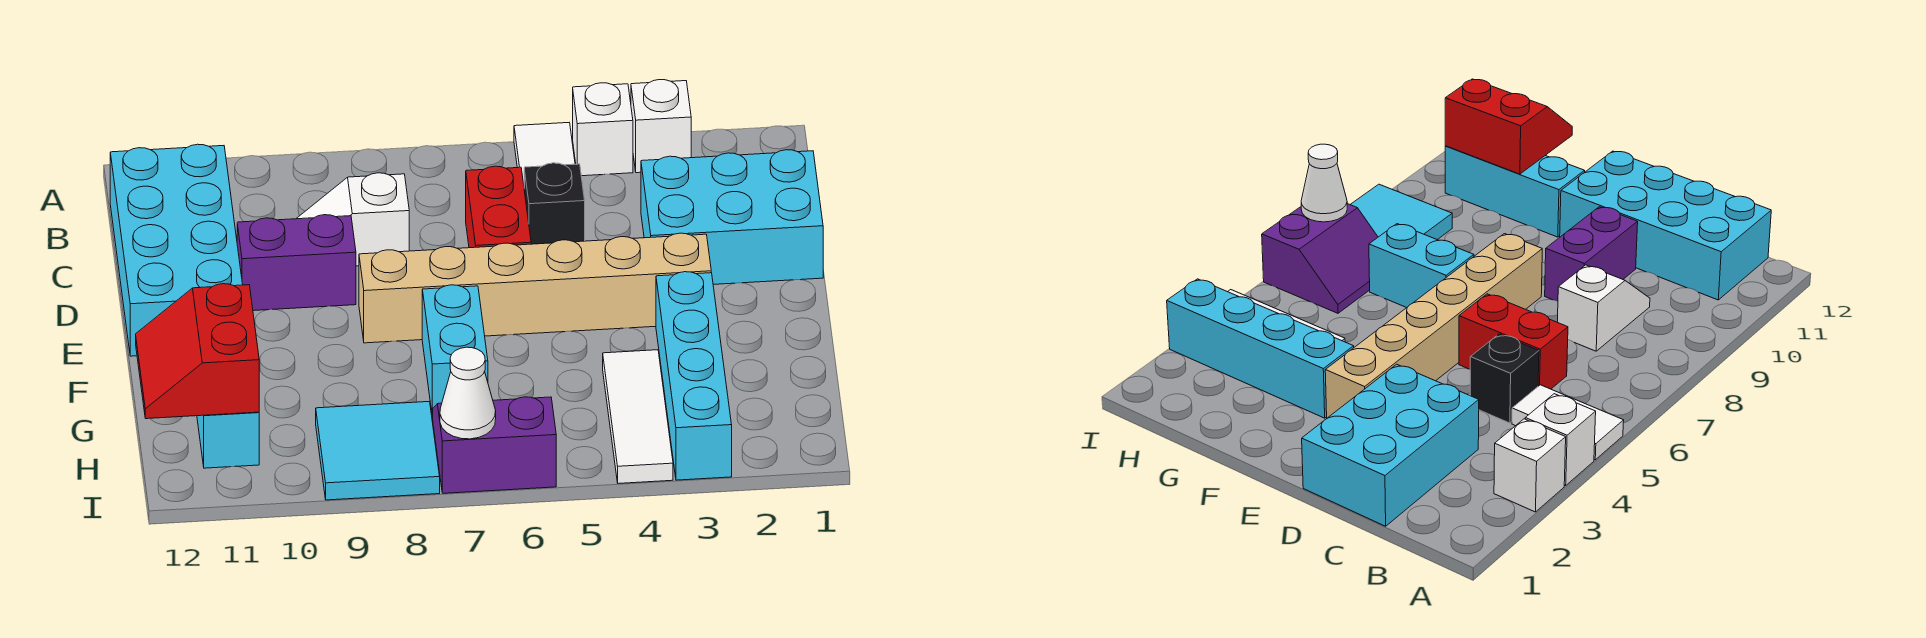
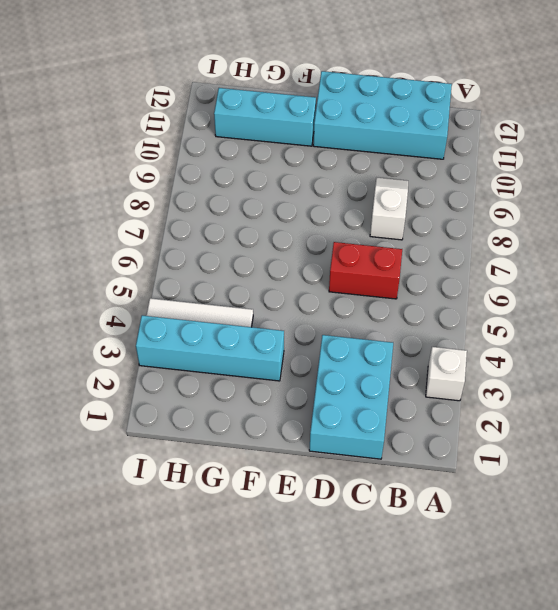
none -> white 1x1 brick [573,83,633,176]
none -> white 1x2 tile [514,123,575,184]
none -> black 1x1 brick [524,163,585,244]

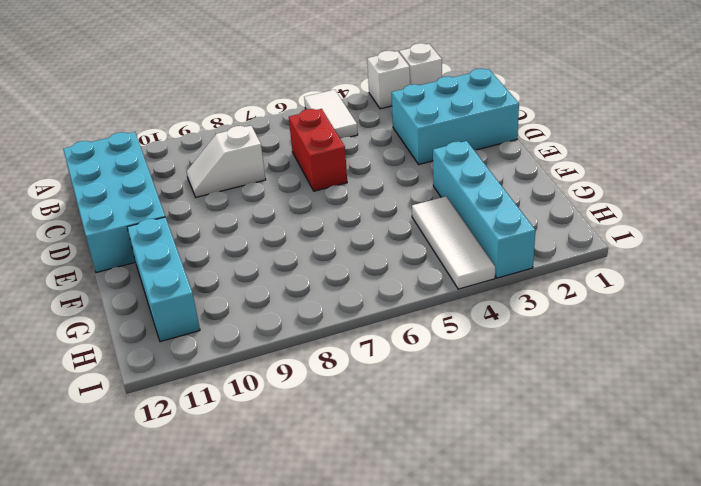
white 1x1 brick [399,43,442,85] -> white 1x1 brick moved to [573,83,633,176]
none -> black 1x1 brick [524,163,585,244]
none -> purple 1x2 brick [237,215,356,311]
none -> tan 1x6 brick [359,233,711,343]

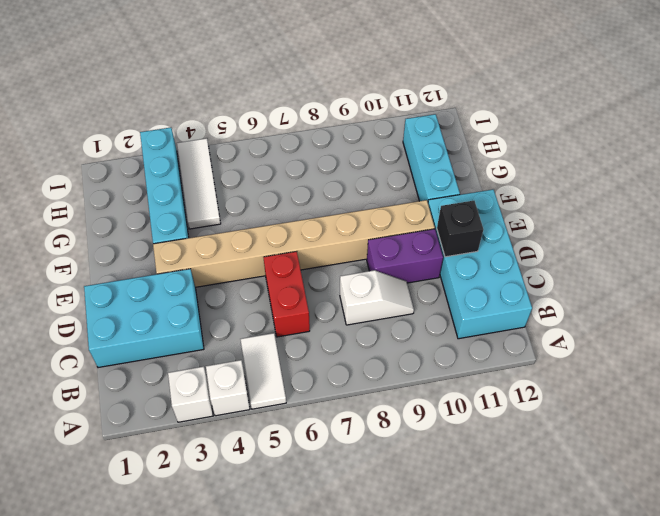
black 1x1 brick [437,201,483,257] -> black 1x1 brick moved to [524,163,585,244]
tan 1x8 brick [153,200,435,287] -> tan 1x6 brick [359,233,711,343]
none -> cyan 1x2 brick [422,285,488,416]
none -> purple 2x2 slope [433,397,556,493]
none -> cyan 2x2 tile [316,402,440,500]

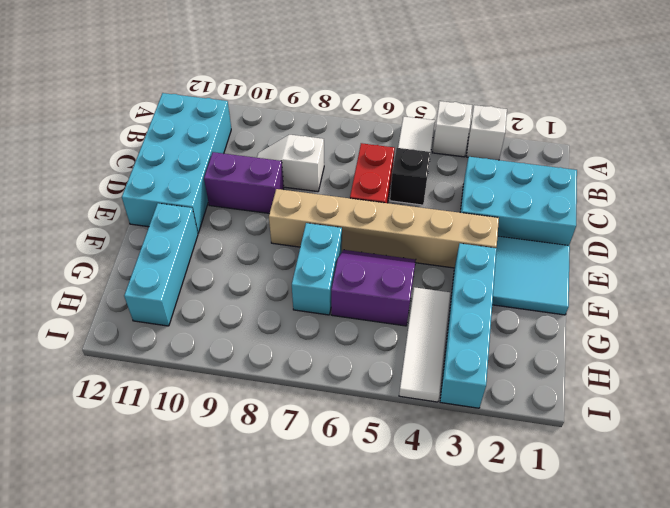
cyan 2x2 tile [492,236,570,315] -> cyan 2x2 tile moved to [316,402,440,500]
purple 2x2 slope [331,250,416,326] -> purple 2x2 slope moved to [433,397,556,493]
none -> red 2x2 slope [136,284,259,419]
none -> white 1x1 cone [440,347,496,439]

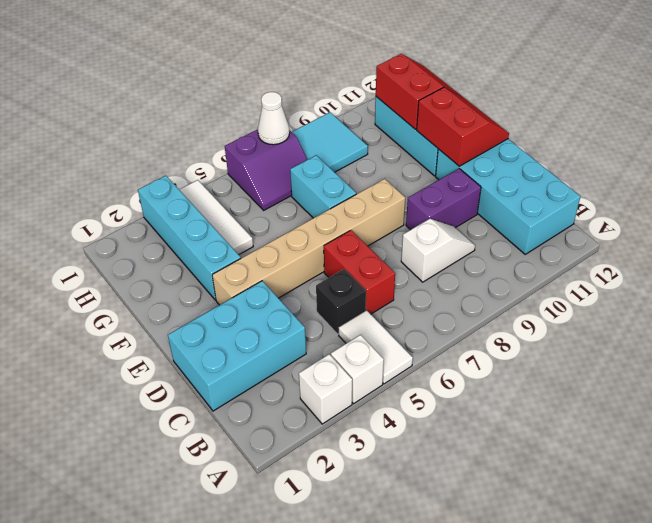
red 2x2 slope [417,88,509,166] -> none

